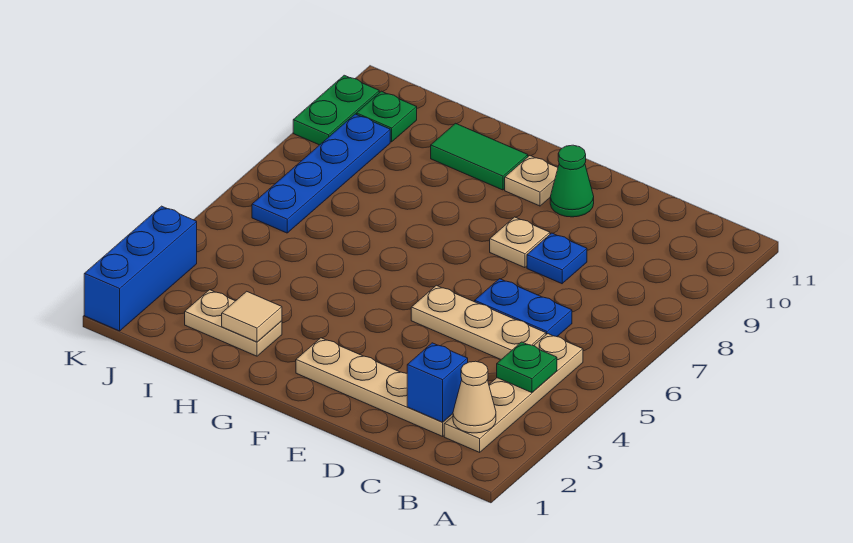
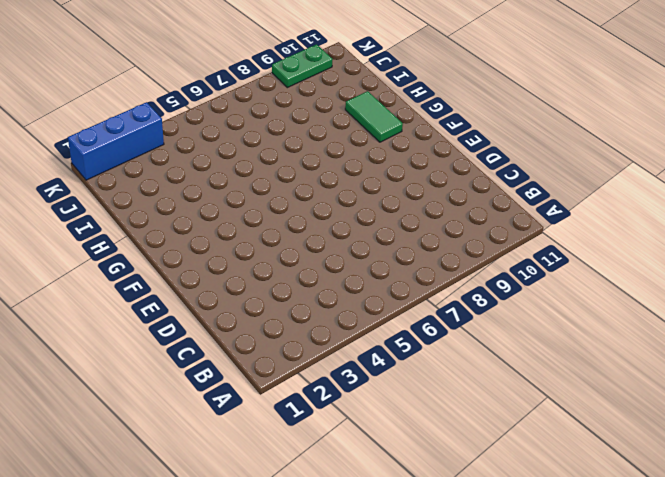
none -> tan 1x4 plate [444,334,583,452]
none -> tan 1x4 plate [296,338,453,436]
none -> tan 1x3 plate [411,285,546,359]

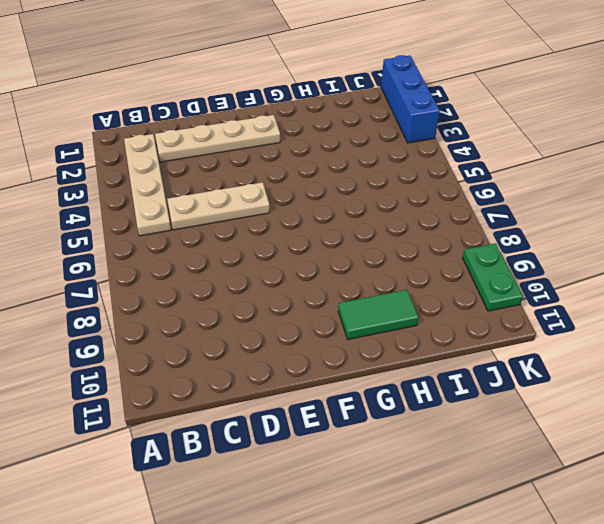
none -> blue 1x2 plate [475,279,572,337]
none -> blue 1x1 plate [527,233,587,284]
none -> tan 1x1 plate [490,217,550,268]

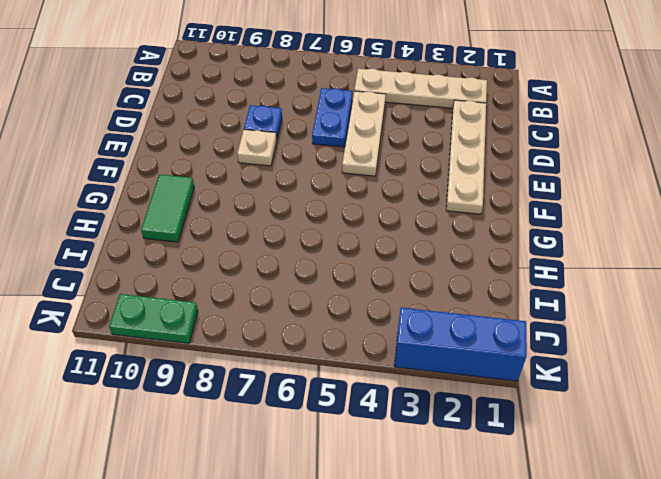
none -> green 1x1 cone [550,145,594,217]
none -> tan 1x1 plate [505,156,558,206]
none -> tan 1x2 plate [185,290,282,356]

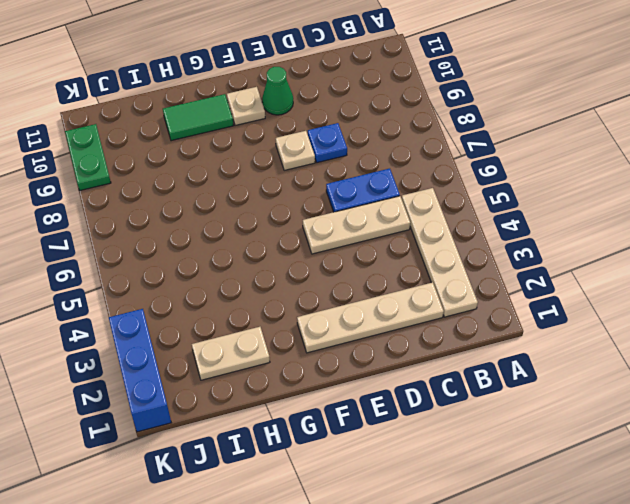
none -> blue 1x4 plate [252,114,390,233]
none -> green 1x1 plate [356,91,417,142]
none -> tan 1x1 cone [453,361,496,433]

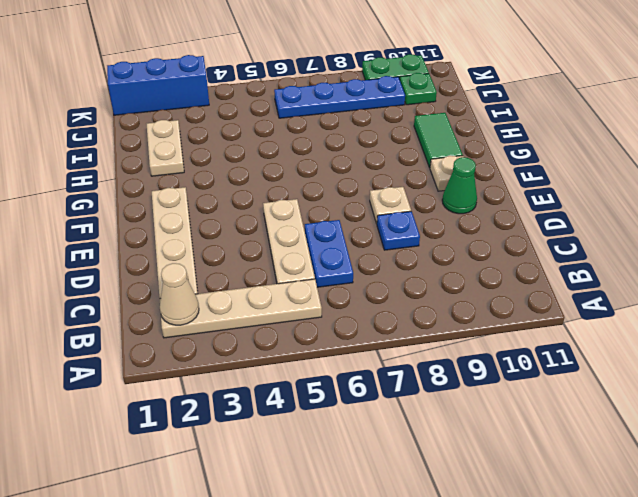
none -> green 1x1 plate [497,342,557,393]
none -> blue 1x1 brick [407,343,468,422]
none -> tan 1x1 tile [222,291,282,342]

